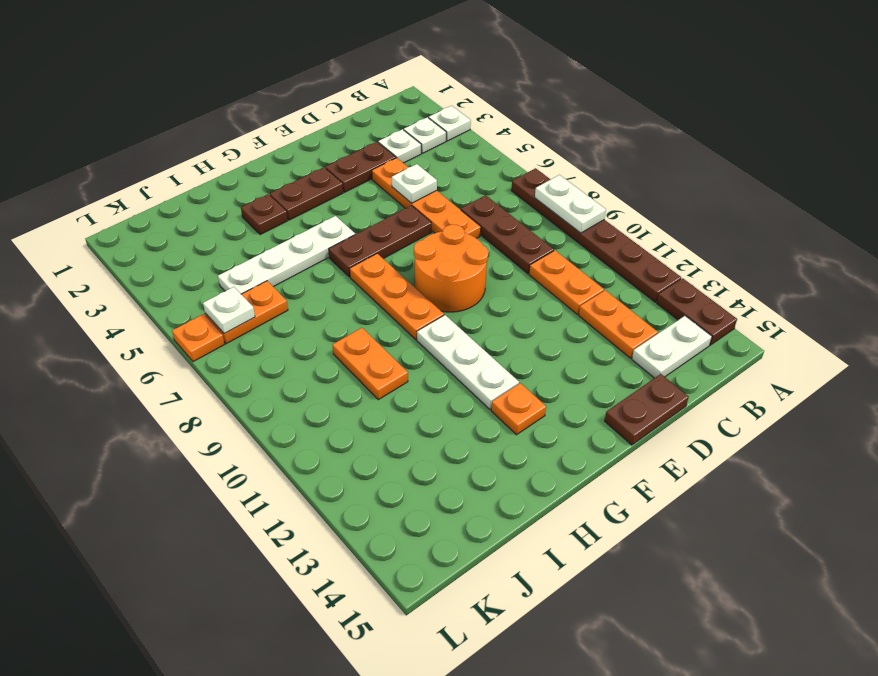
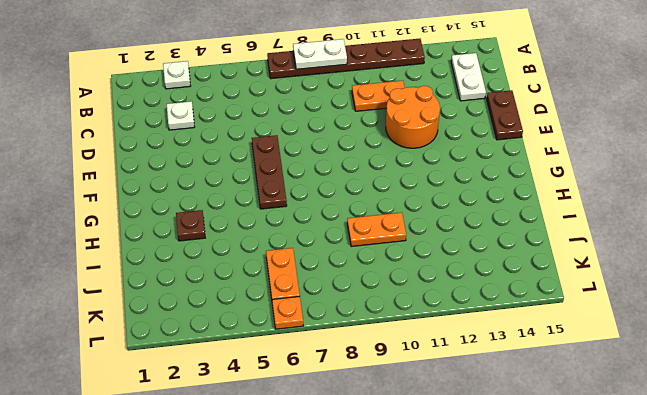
orange 2x2 round brick [386,86,440,148] -> orange 2x2 round brick moved to [414,224,488,312]
none -> brown 1x2 plate [657,278,737,345]
none -> white 1x1 plate [404,117,446,153]
none -> brown 1x3 plate [461,195,554,274]

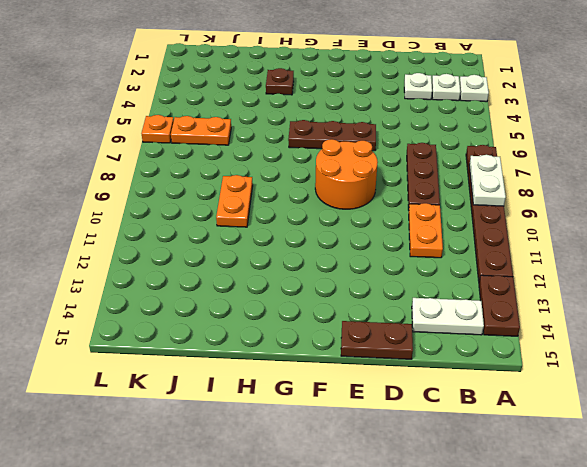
none -> orange 1x2 plate [579,290,658,358]
none -> brown 1x2 plate [325,142,396,192]
none -> orange 1x4 plate [372,158,481,238]

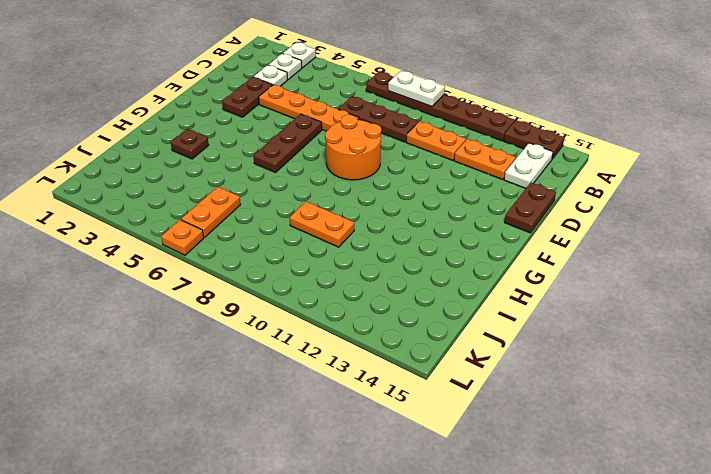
none -> brown 1x2 plate [270,167,343,220]
none -> white 1x4 plate [218,216,355,294]
none -> orange 1x3 plate [350,254,444,340]

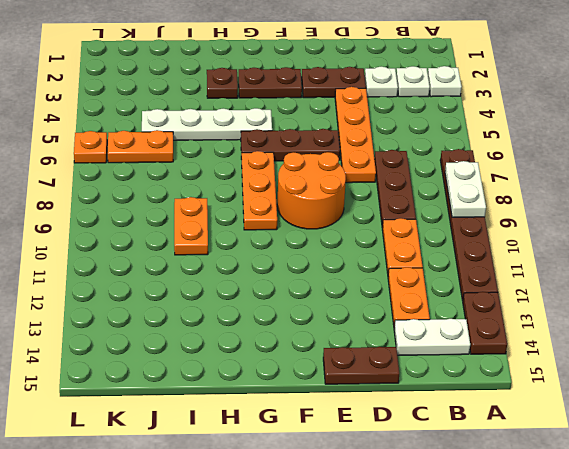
none -> white 1x3 plate [417,315,519,410]
none -> orange 1x1 plate [491,383,546,435]
none -> white 1x1 plate [392,164,437,203]

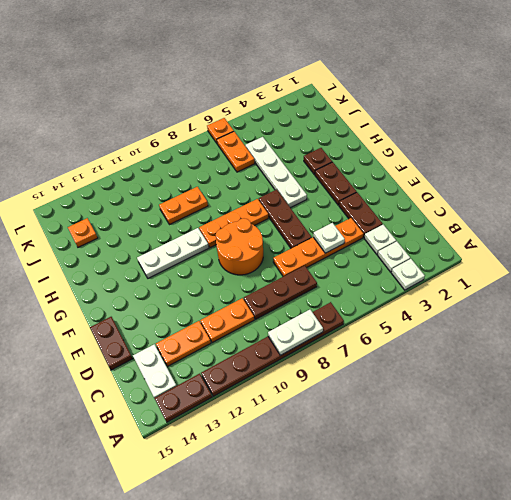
orange 1x1 plate [68,218,98,247] -> orange 1x1 plate moved to [491,383,546,435]
none -> white 1x1 plate [203,287,255,333]

